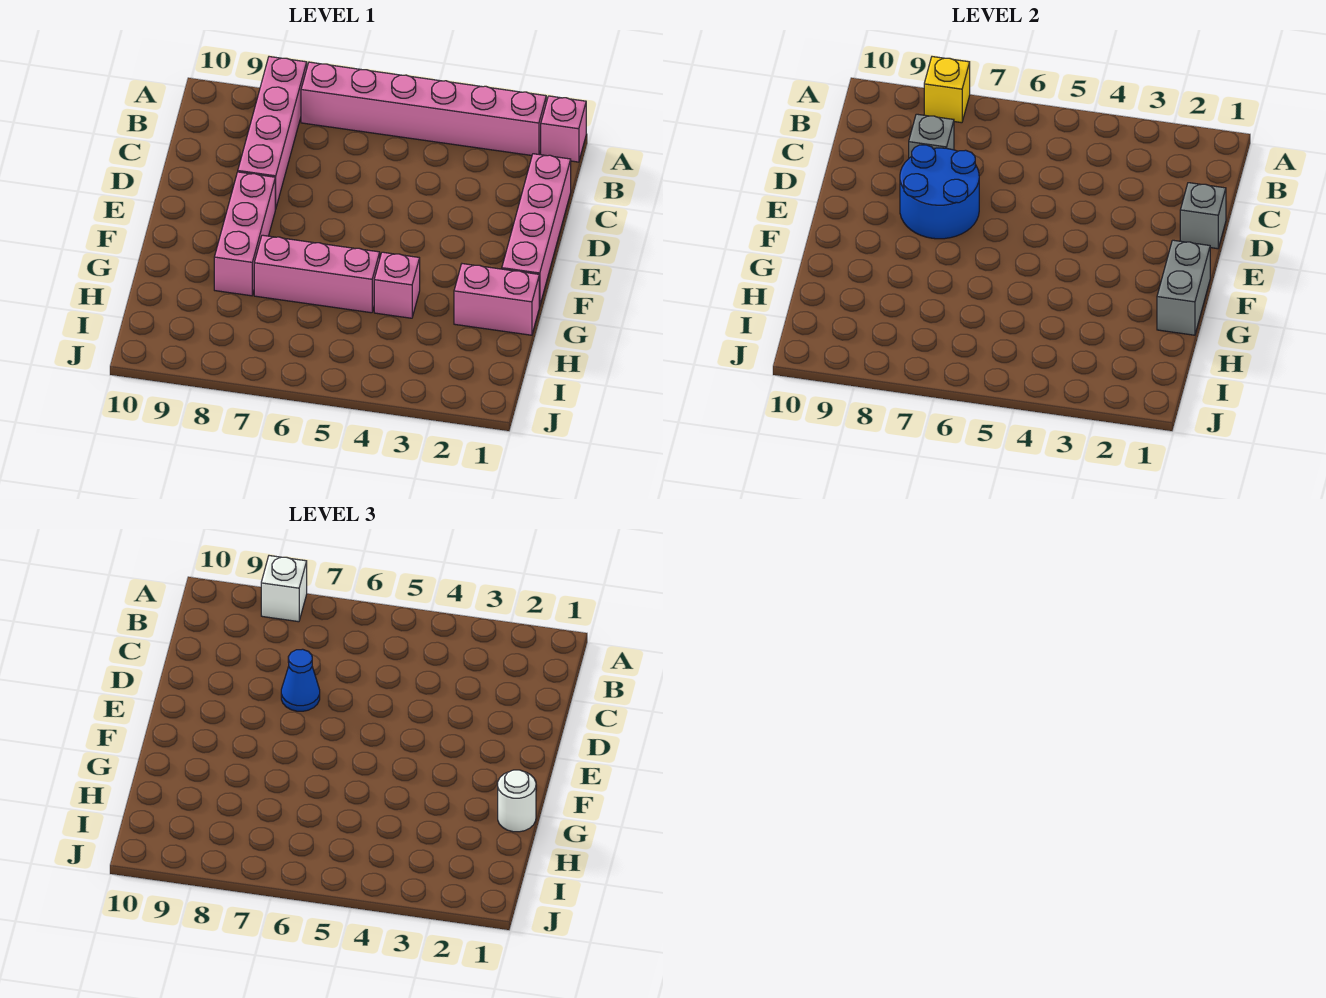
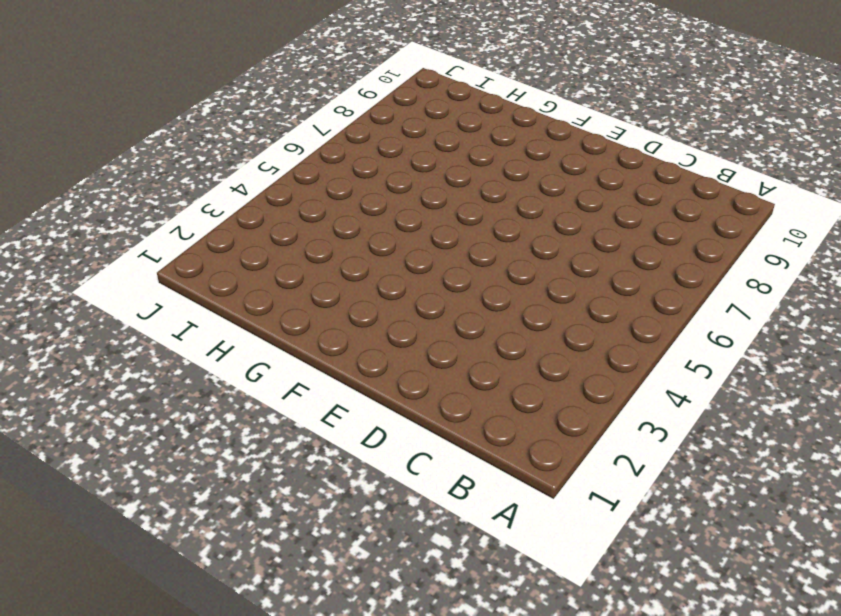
none -> pink 1x1 brick [541,96,586,162]
none -> pink 1x6 brick [301,62,546,155]
none -> pink 1x4 brick [238,57,307,209]

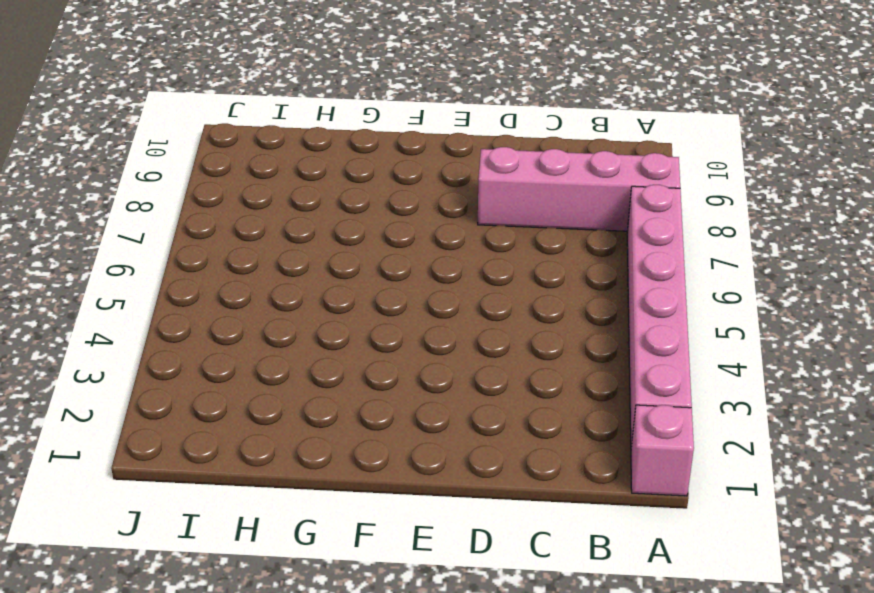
none -> pink 1x4 brick [502,154,571,306]
none -> pink 1x3 brick [214,172,275,296]
none -> pink 1x2 brick [454,264,539,335]

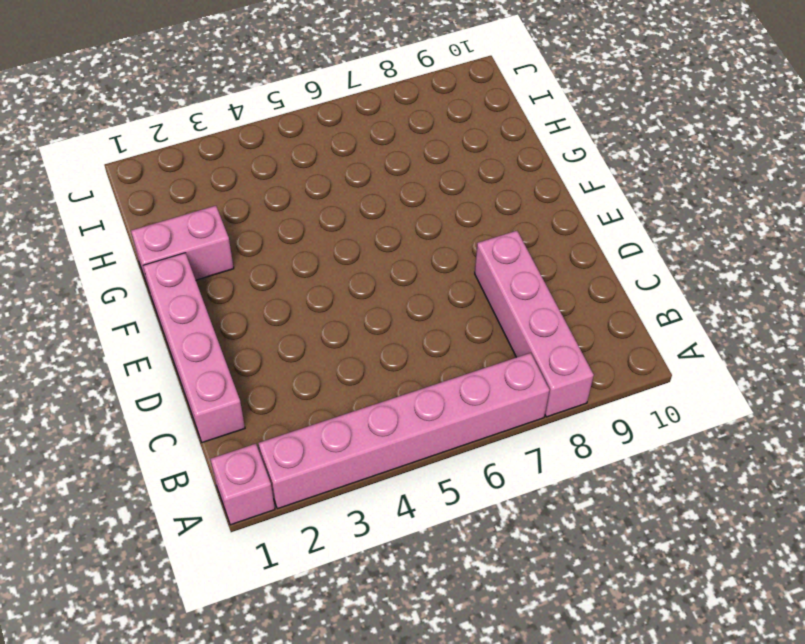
none -> pink 1x3 brick [214,172,275,296]
none -> pink 1x1 brick [374,252,420,318]
none -> pink 1x3 brick [254,235,380,313]

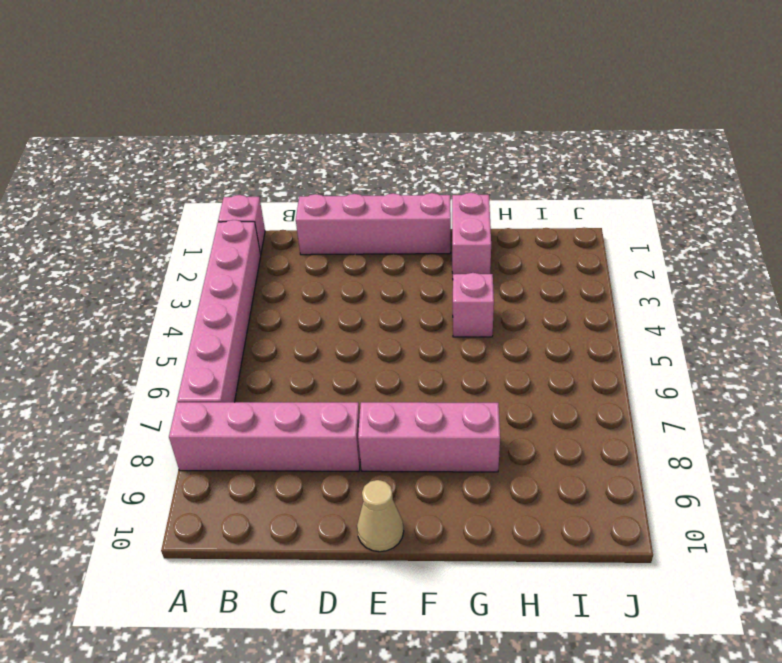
tan 1x1 cone [357,480,404,552] -> none
none -> pink 1x3 brick [254,235,380,313]
none -> yellow 1x1 brick [924,57,970,123]
none -> grey 1x1 brick [909,114,954,158]

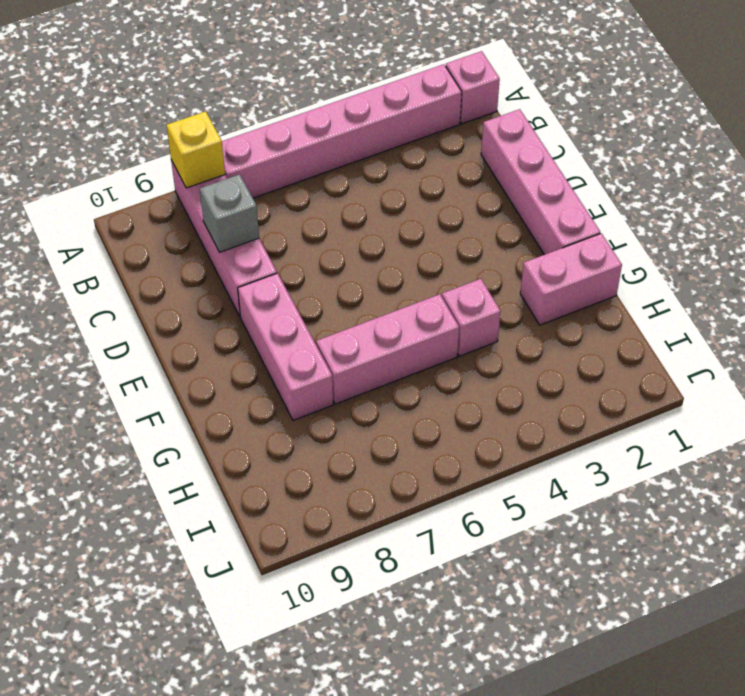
none -> grey 1x1 brick [1180,183,1226,249]
none -> blue 2x2 round brick [900,145,979,239]
none -> grey 1x2 brick [1157,240,1210,335]

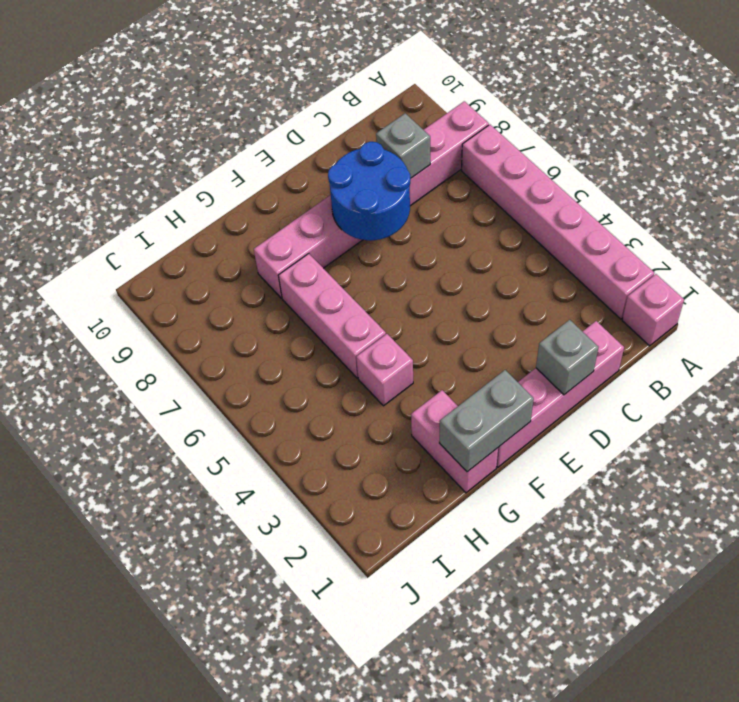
none -> yellow 1x1 brick [924,57,970,123]
none -> white 1x1 brick [261,556,307,622]
none -> blue 1x1 cone [281,649,320,711]

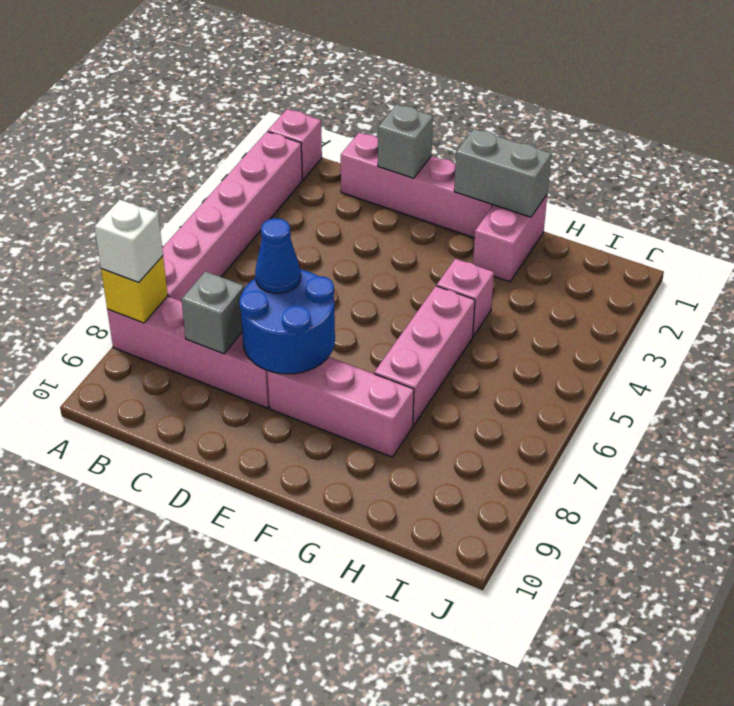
none -> white 1x1 round brick [498,770,536,832]

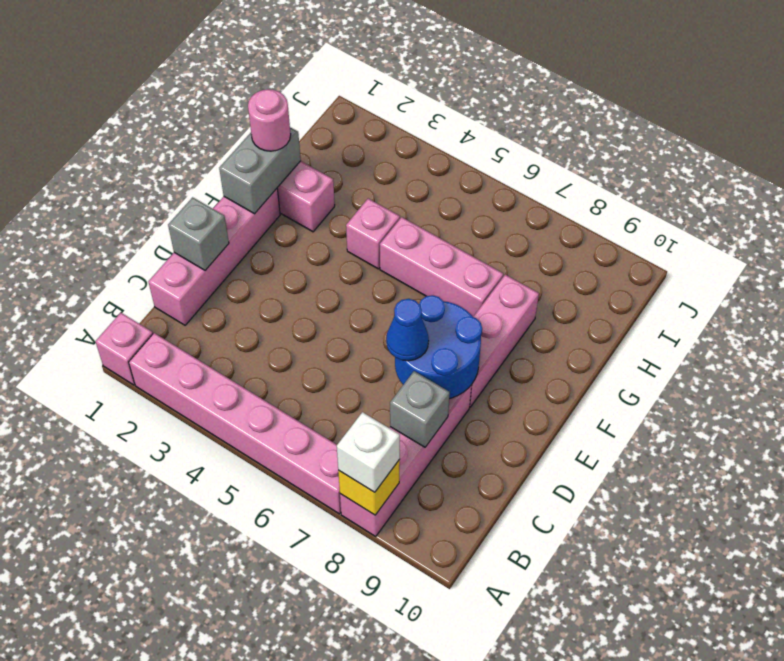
pink 1x1 round brick [248,89,291,151] -> white 1x1 round brick [498,770,536,832]

